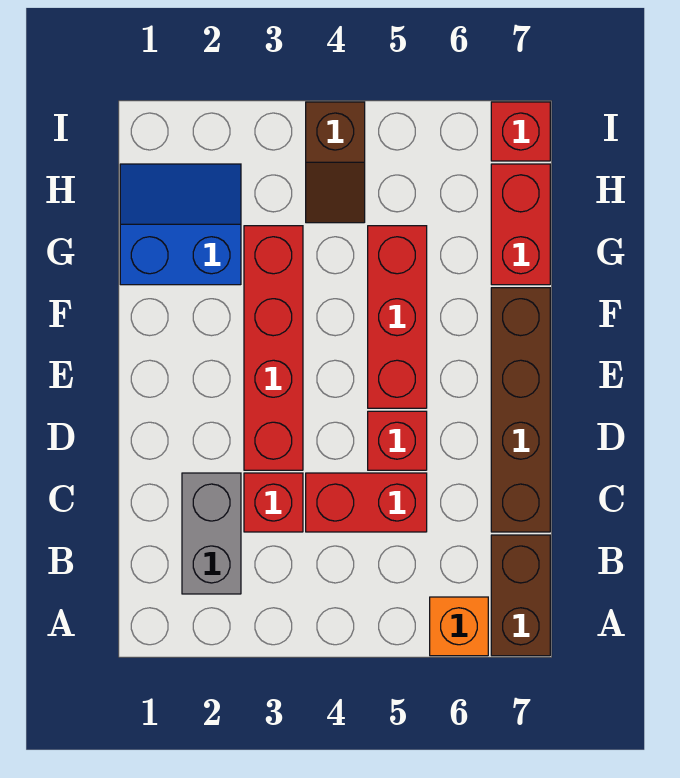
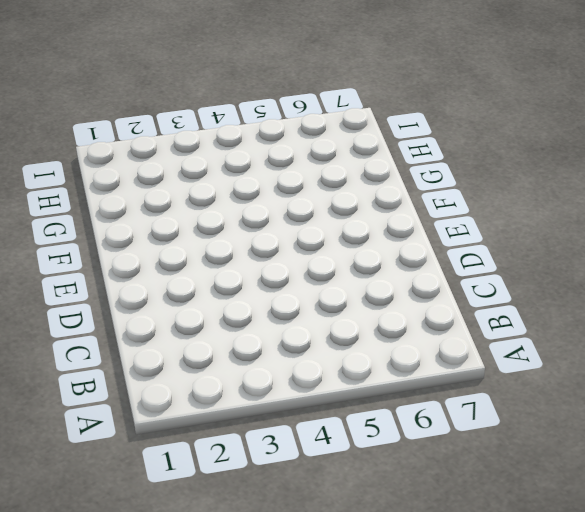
none -> orange 1x1 brick [430,597,488,656]
none -> brown 1x2 brick [491,535,550,656]
none -> grey 1x2 brick [182,473,241,594]

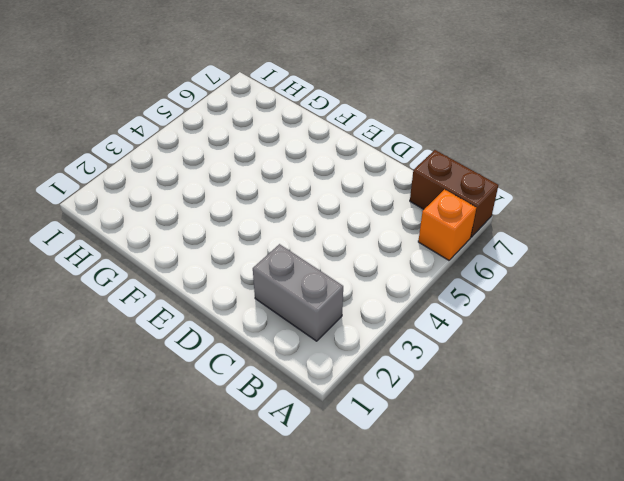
none -> red 1x1 brick [244,473,303,532]
none -> red 1x2 brick [306,473,427,532]
none -> brown 1x4 brick [491,288,550,532]

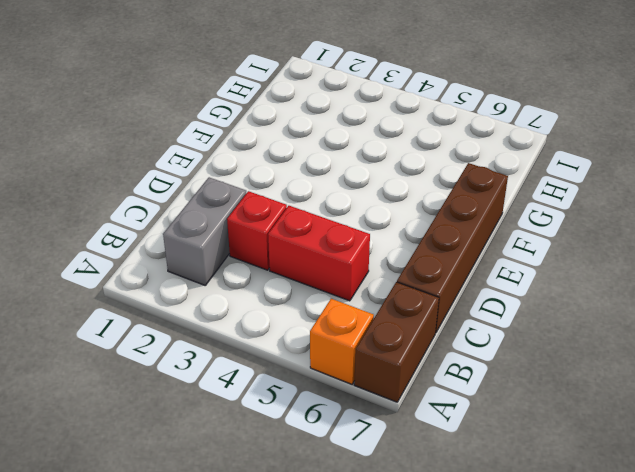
none -> red 1x4 brick [244,226,303,470]
none -> red 1x1 brick [368,411,427,470]
none -> red 1x3 brick [368,226,427,408]

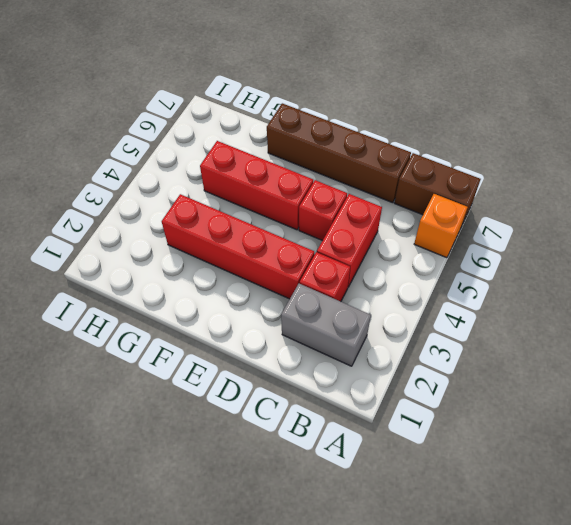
none -> blue 2x2 slope [120,164,241,285]
none -> red 1x2 brick [491,164,550,285]
none -> brown 1x2 slope [306,102,365,223]

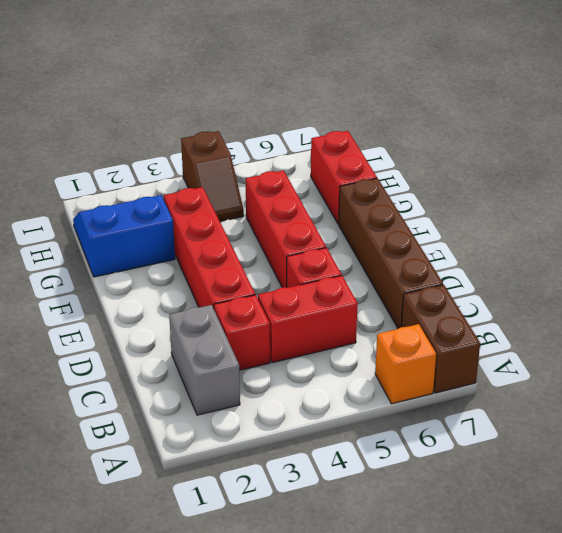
none -> red 1x1 brick [491,102,550,161]

